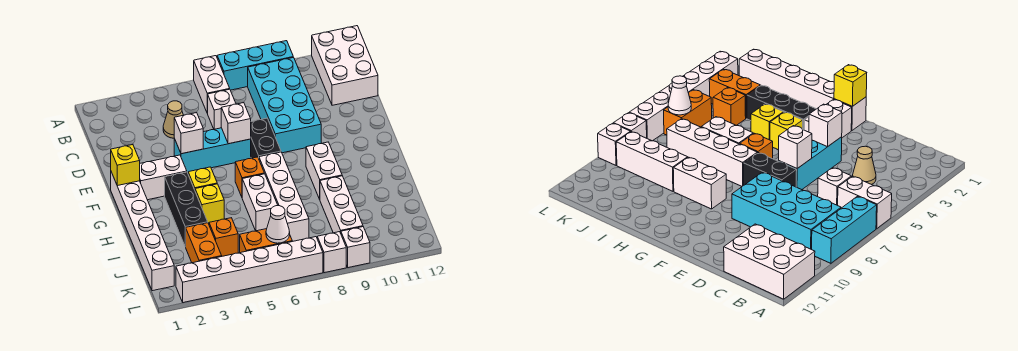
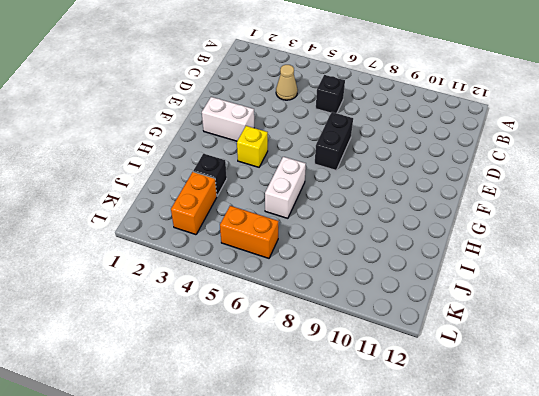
black 1x1 brick [316,75,345,113] -> white 1x1 brick [207,89,236,129]
black 1x1 brick [193,154,227,196] -> black 1x3 brick [165,172,208,247]
none -> white 1x2 brick [194,56,230,113]
none -> cyan 1x3 brick [217,41,293,90]
none -> white 2x3 brick [312,26,378,105]

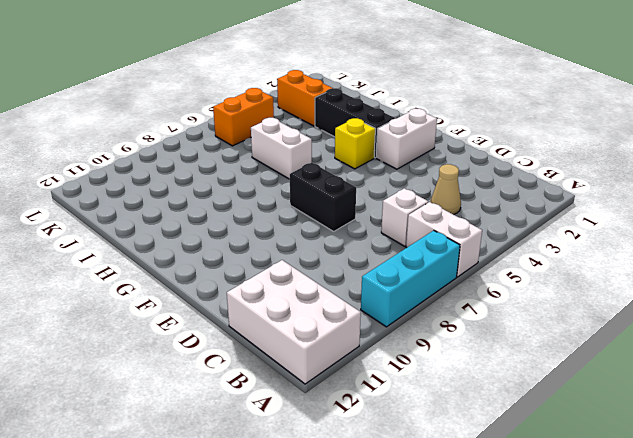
none -> cyan 2x4 brick [248,57,321,153]
none -> cyan 1x3 brick [174,128,251,173]
none -> white 1x6 brick [111,172,174,291]

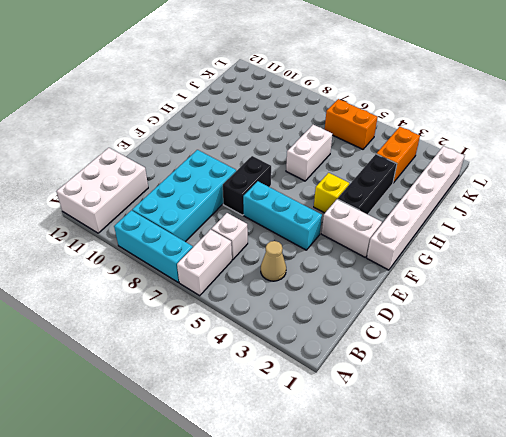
none -> orange 1x1 brick [235,157,264,197]
none -> white 1x4 brick [259,152,309,241]
none -> white 1x2 brick [306,142,342,199]

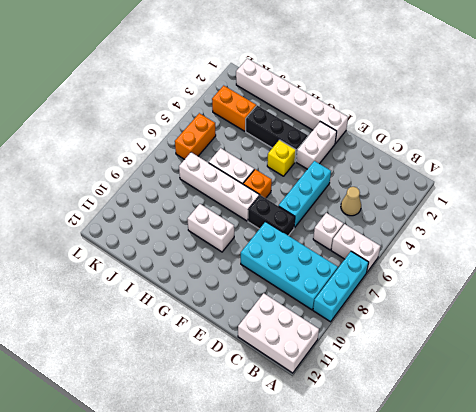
none -> yellow 1x1 brick [195,184,224,224]
none -> white 1x3 brick [320,176,363,233]
none -> orange 1x1 brick [209,218,238,256]

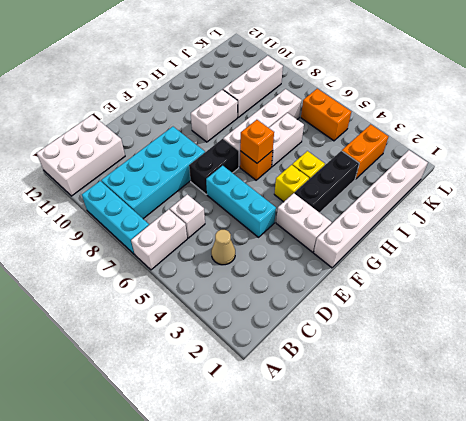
orange 1x1 brick [240,120,274,163] -> orange 1x1 brick moved to [209,218,238,256]
none -> white 1x6 brick [176,237,323,303]
none -> white 1x1 brick [317,232,346,273]
none -> white 1x1 brick [341,227,370,268]

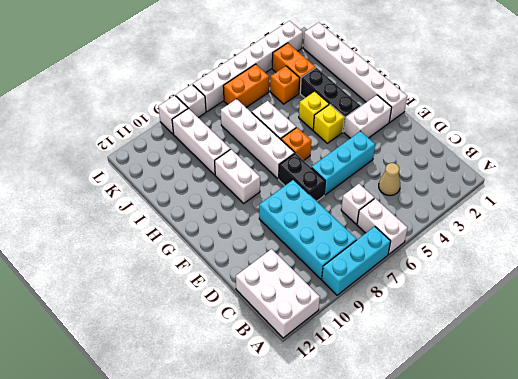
none -> white 1x1 brick [174,113,203,154]
none -> white 1x1 brick [221,103,251,144]
none -> yellow 1x1 brick [111,145,140,186]

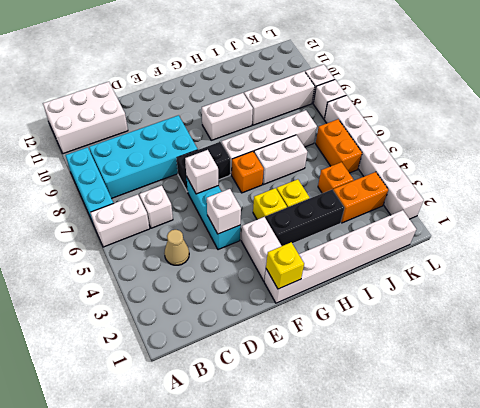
none -> white 1x1 cone [266,206,290,243]

